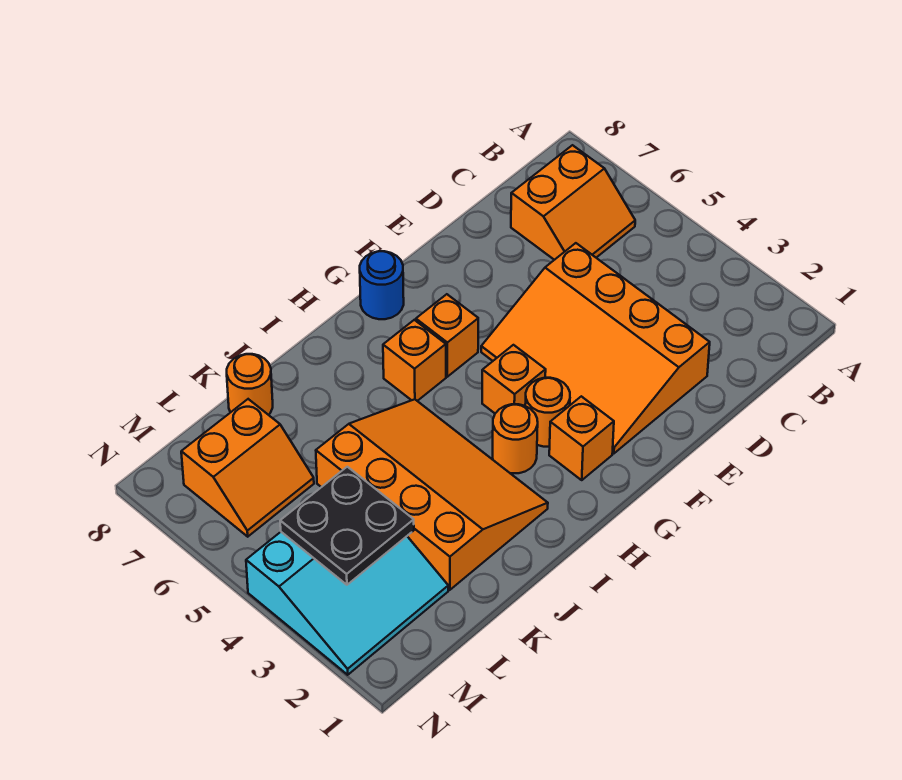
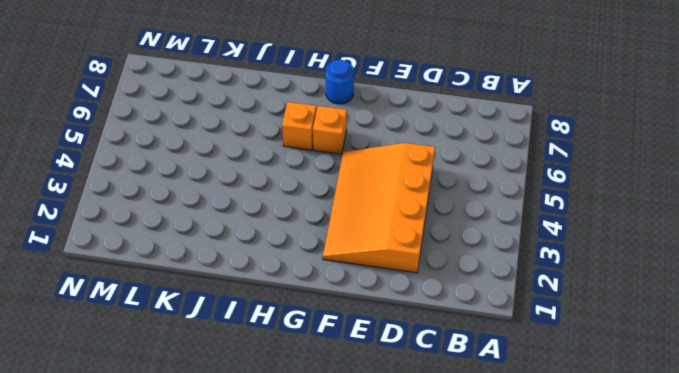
none -> orange 2x2 slope [511,145,635,260]
none -> orange 1x1 brick [549,396,614,480]
none -> orange 1x1 round brick [525,378,570,447]

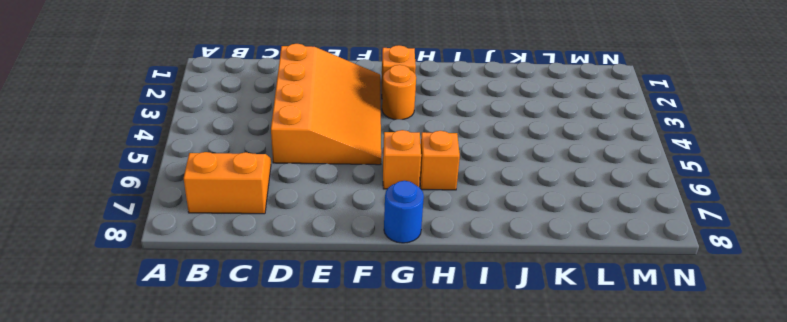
none -> orange 1x1 brick [482,345,546,413]
none -> orange 1x1 round brick [493,404,538,473]
none -> orange 3x4 slope [316,399,548,590]

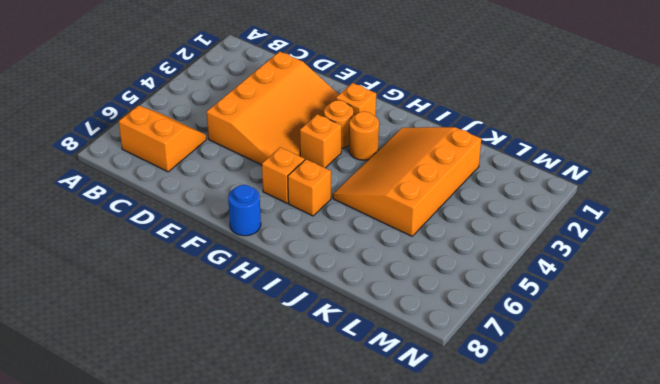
none -> orange 1x1 round brick [227,354,273,415]
none -> cyan 3x3 slope [246,532,448,675]
none -> orange 2x2 slope [181,399,314,537]

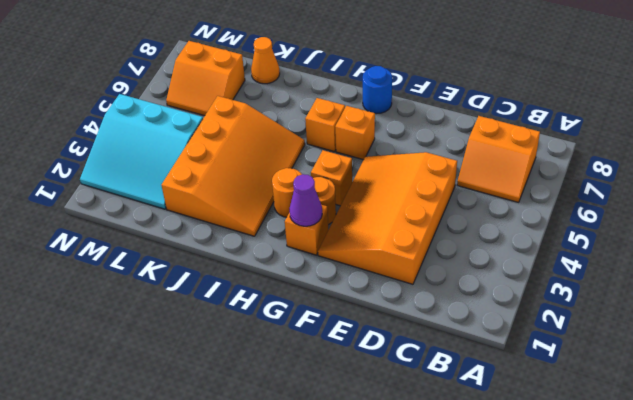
purple 1x1 cone [289,174,322,226] -> none
orange 1x1 cone [251,37,280,84] -> orange 1x1 round brick [227,354,273,415]
none -> black 2x2 plate [280,467,414,585]

